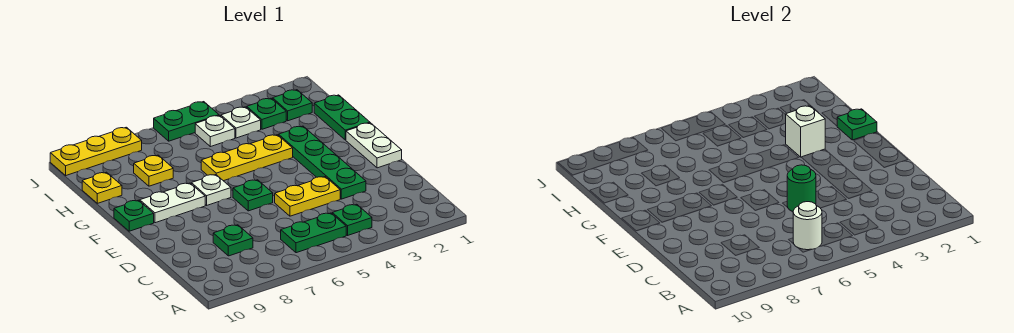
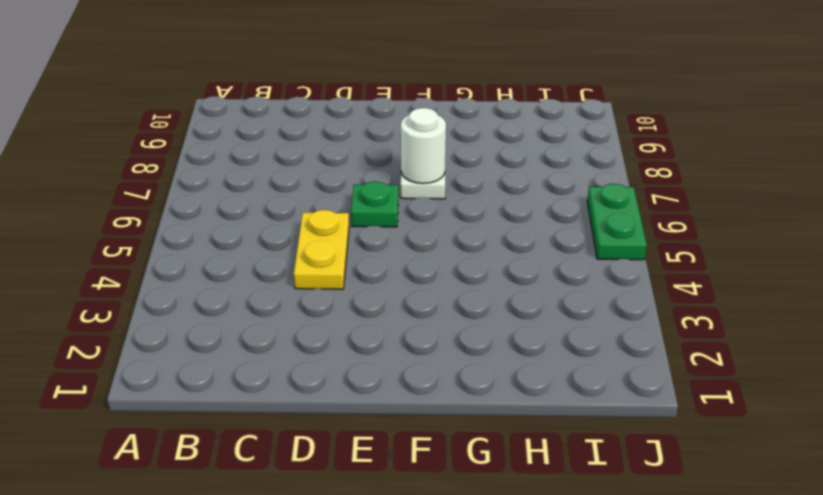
white 1x1 round brick [401,108,446,183] -> white 1x1 round brick moved to [793,202,822,250]
none -> green 1x1 plate [332,204,372,235]
none -> green 1x2 plate [281,213,346,253]
none -> green 1x1 plate [213,225,253,256]

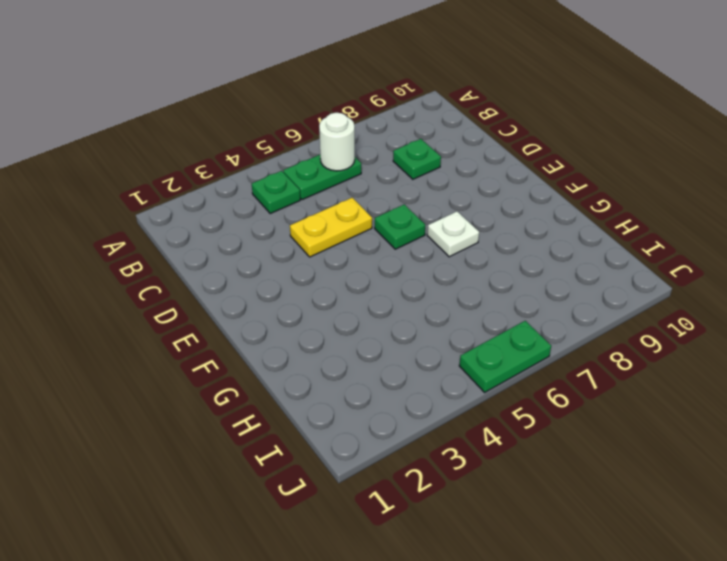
none -> green 1x4 plate [279,126,366,199]
none -> white 1x2 plate [346,123,402,168]
none -> white 1x2 plate [140,183,205,223]

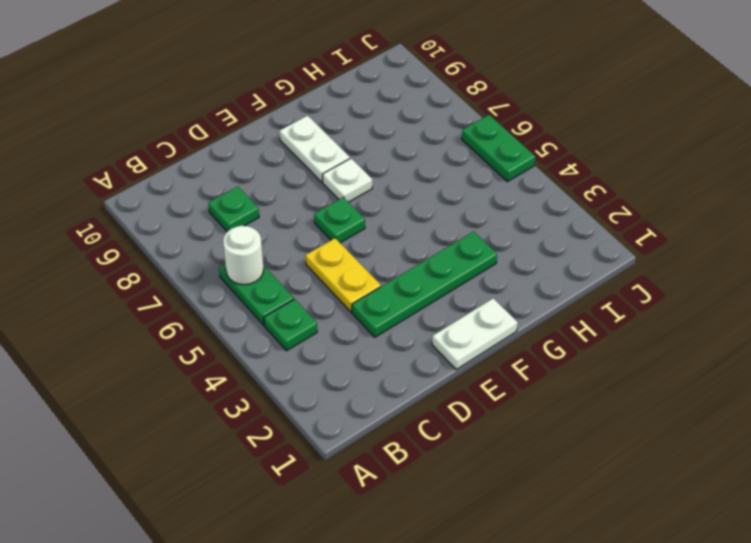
none -> green 1x1 plate [114,200,154,231]
none -> green 1x2 plate [314,95,370,140]
none -> yellow 1x3 plate [201,135,293,181]

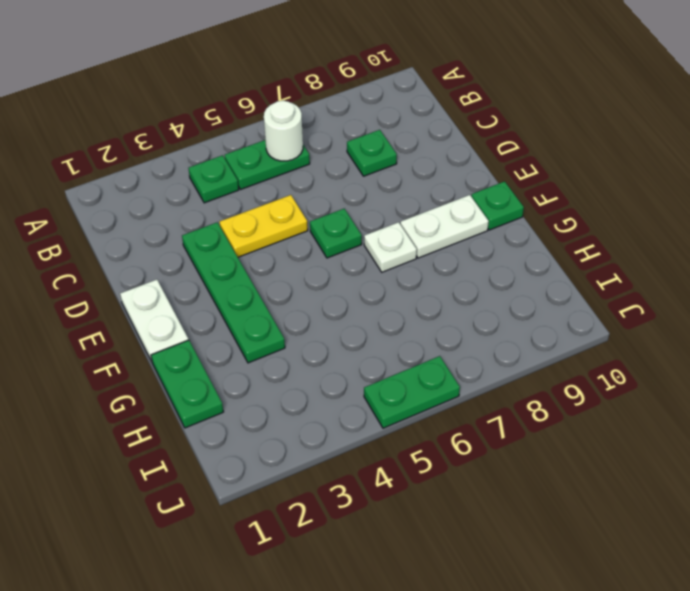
none -> yellow 1x3 plate [201,135,293,181]
none -> yellow 1x1 plate [134,155,173,186]
none -> yellow 1x1 plate [82,172,122,203]

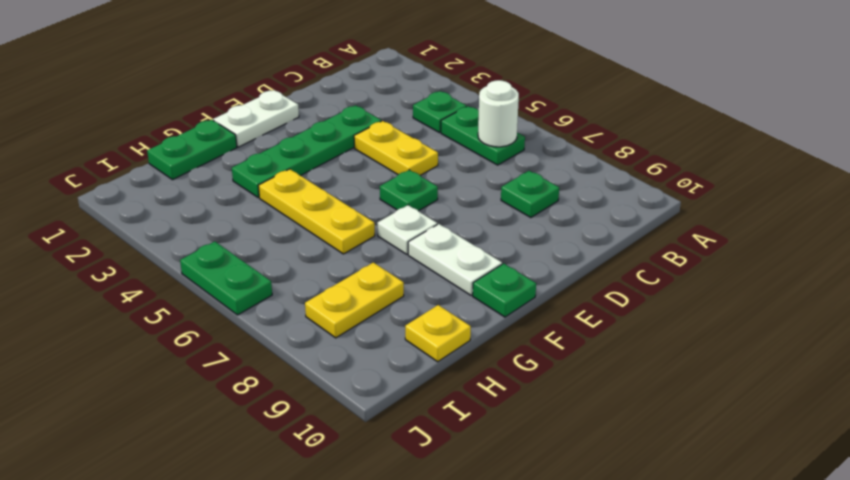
yellow 1x2 plate [305,262,404,338] -> yellow 1x1 plate [134,155,173,186]
none -> green 1x1 plate [273,90,312,121]
none -> green 1x1 plate [247,98,286,129]
none -> white 1x1 plate [221,107,261,138]

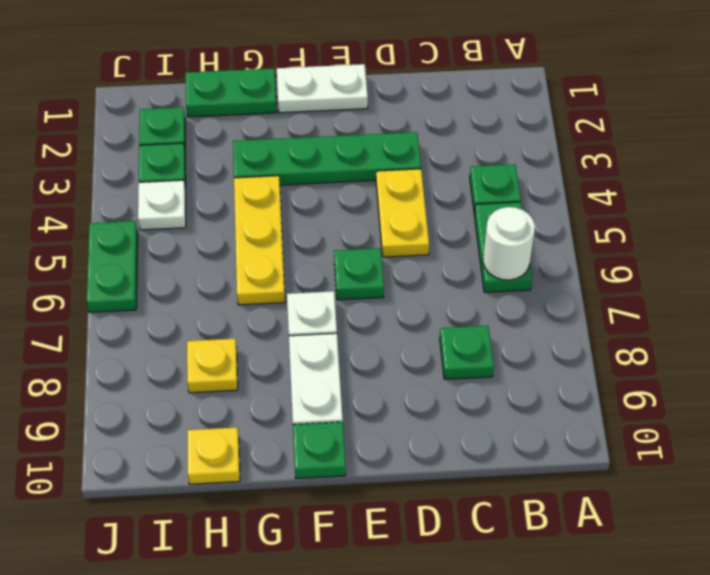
none -> white 1x1 plate [195,115,235,147]
none -> yellow 1x3 plate [50,127,142,175]
none -> green 1x1 round brick [787,165,816,212]

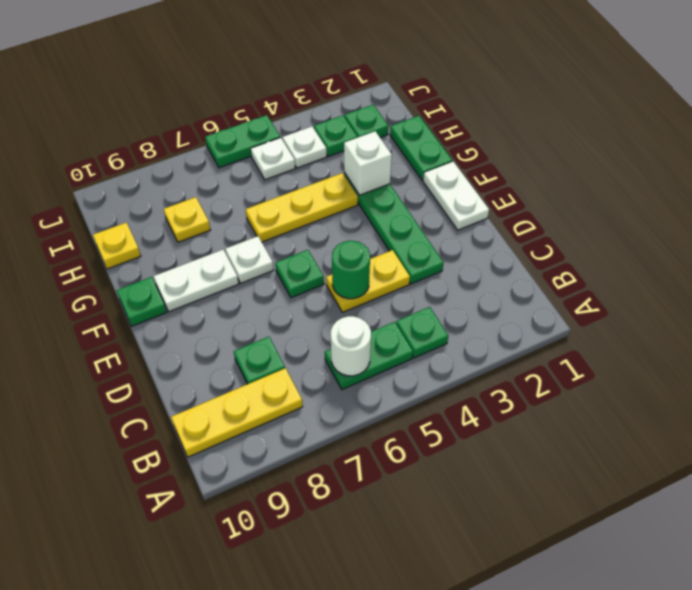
yellow 1x3 plate [171,368,303,457] -> yellow 1x3 plate moved to [50,127,142,175]
none -> green 1x1 plate [837,109,877,140]

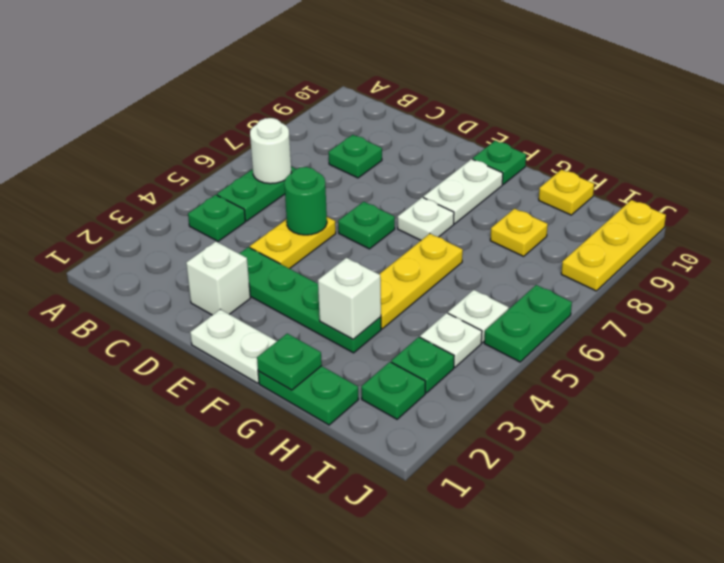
white 1x1 brick [186,242,250,315] -> none

